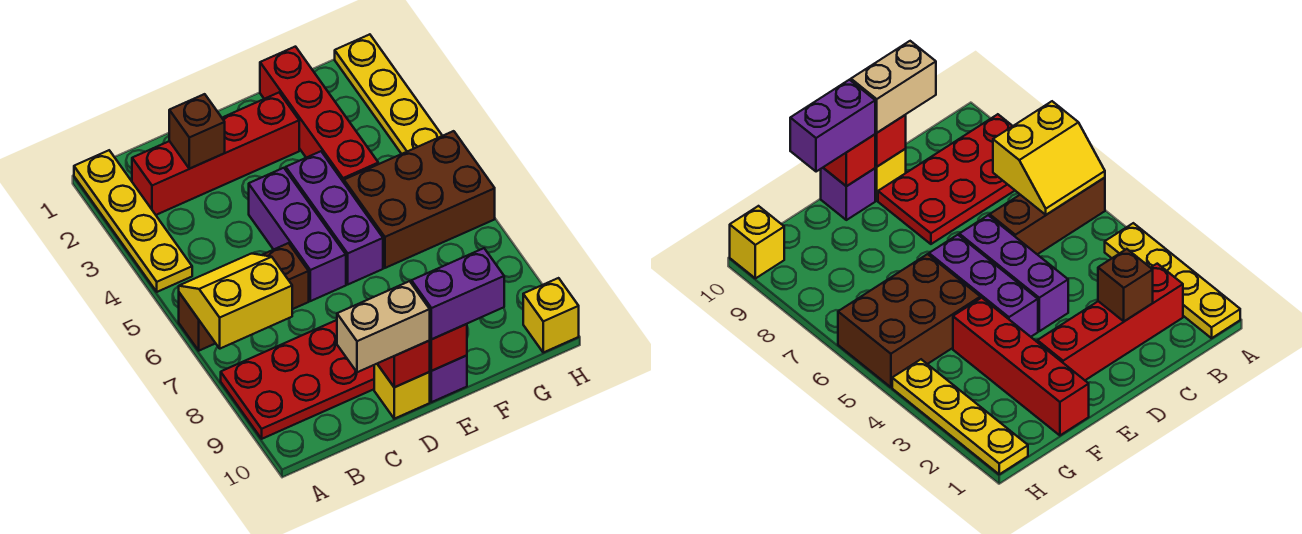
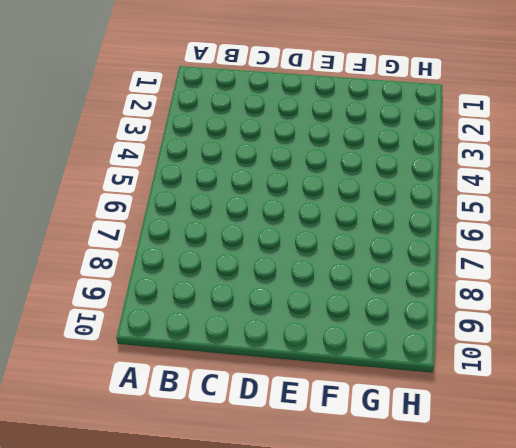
none -> yellow 1x4 plate [74,150,192,292]
none -> brown 1x3 brick [179,243,309,351]
none -> red 2x4 plate [221,320,374,439]

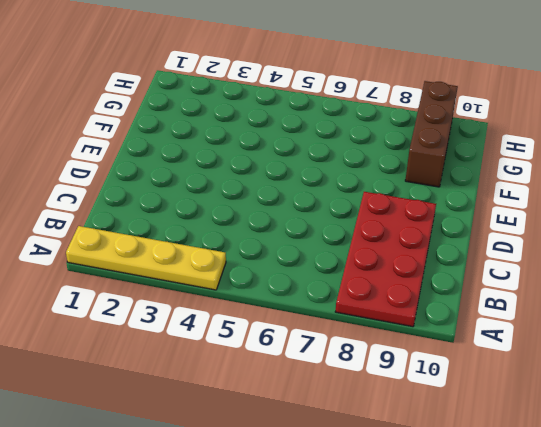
brown 1x3 brick [405,81,458,187] -> brown 1x3 brick moved to [179,243,309,351]
none -> red 1x4 brick [132,93,299,215]
none -> purple 1x3 brick [249,168,346,301]
none -> yellow 1x1 brick [374,364,430,419]

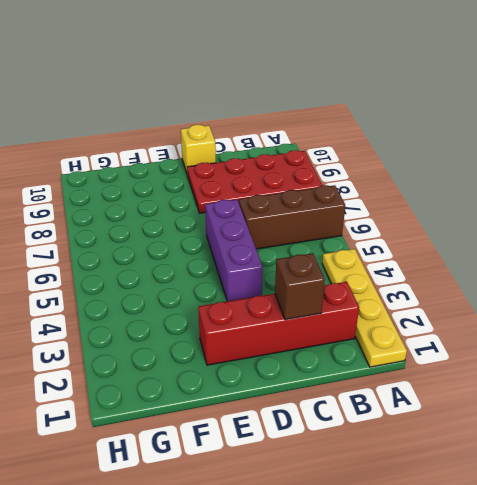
none -> purple 1x3 brick [286,151,383,284]
none -> purple 1x1 brick [430,355,467,402]
none -> red 1x4 brick [260,47,378,182]

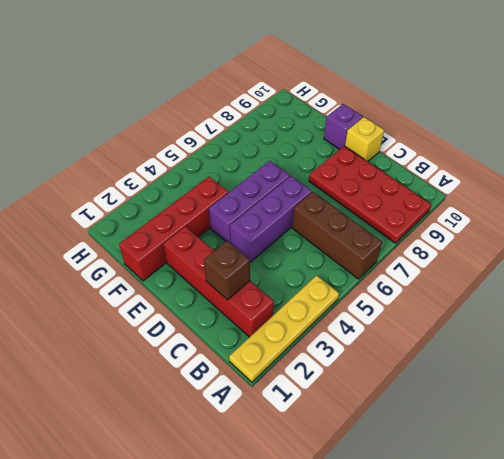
none -> brown 2x3 brick [344,131,495,268]
none -> yellow 1x4 plate [335,34,442,154]
none -> yellow 1x1 brick [523,278,579,352]

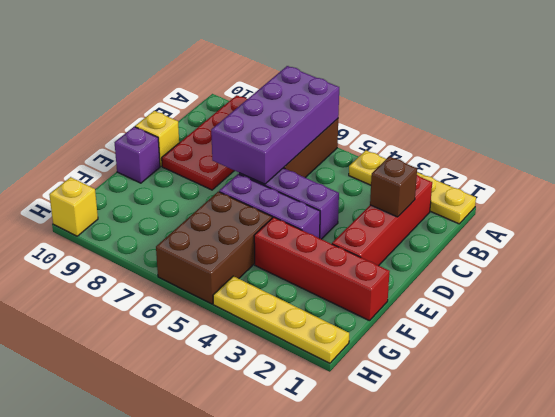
purple 2x4 brick [211,66,339,184] -> yellow 2x2 slope [179,254,292,349]
none -> red 1x1 brick [377,341,430,387]
none -> red 1x1 brick [429,324,467,371]
none -> tan 1x2 brick [337,281,430,372]

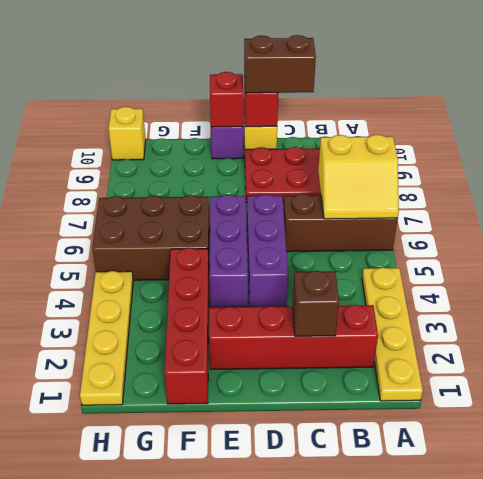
brown 1x2 brick [244,35,316,93] -> tan 1x2 brick [337,281,430,372]
none -> purple 1x2 brick [412,248,504,339]

